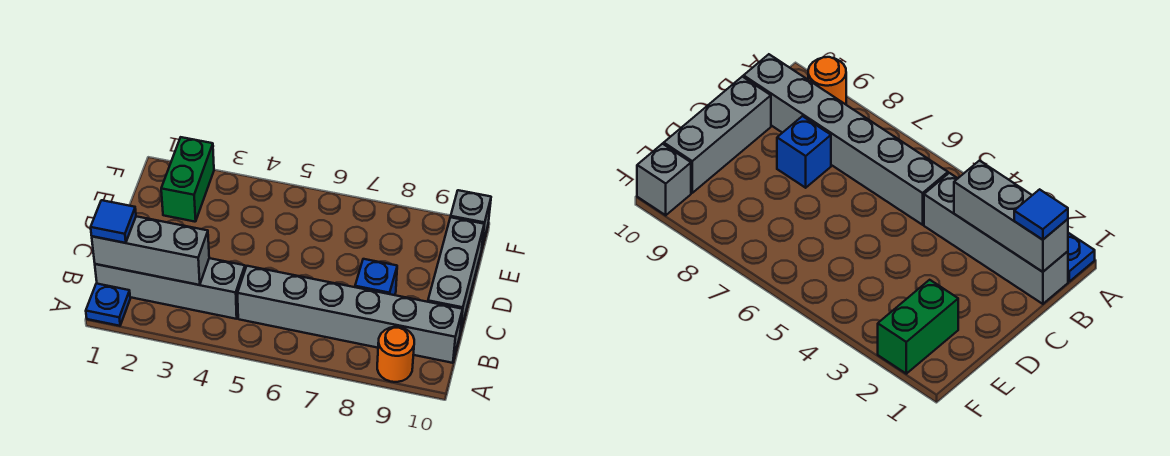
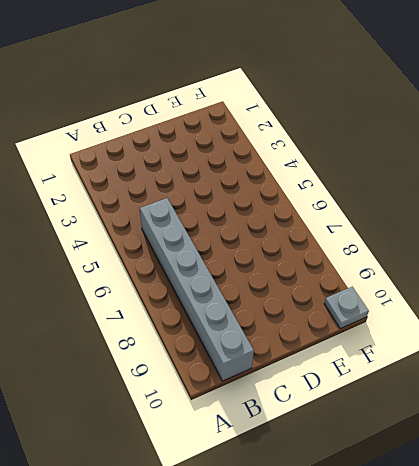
grey 1x1 plate [324,287,369,329] -> grey 1x1 brick [451,190,491,247]
none -> blue 1x1 plate [86,283,130,326]
none -> orange 1x1 round brick [377,327,414,382]

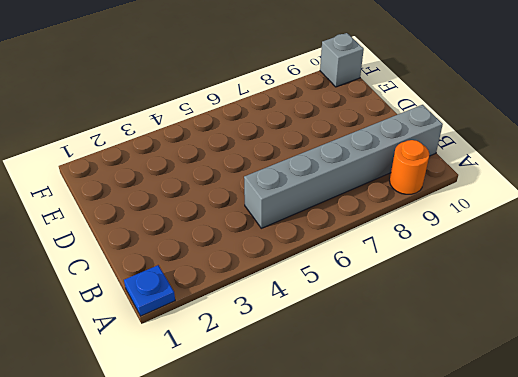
none -> grey 1x4 brick [95,258,245,319]
none -> blue 1x1 brick [355,259,397,295]

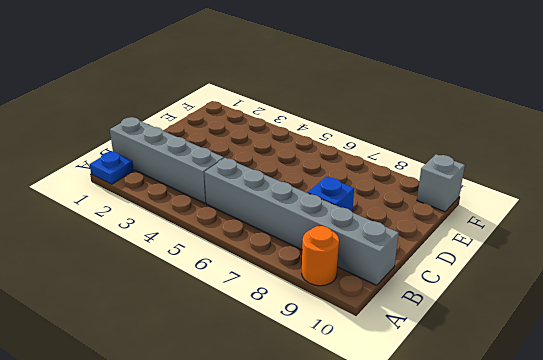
none -> grey 1x3 brick [428,217,484,332]
none -> green 1x2 brick [161,137,214,222]

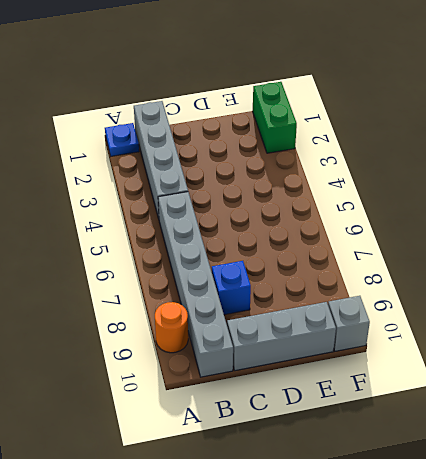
green 1x2 brick [253,82,297,153] -> green 1x2 brick turned to [161,137,214,222]
none -> grey 1x3 brick [92,216,209,285]
none -> blue 1x1 tile [91,200,136,243]

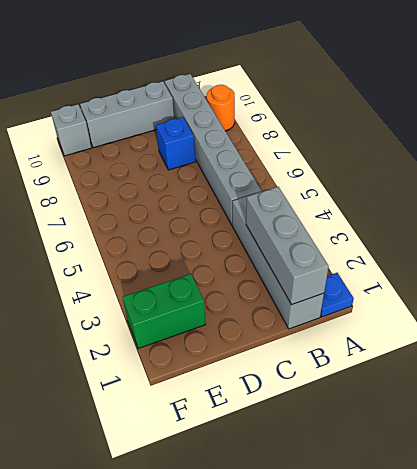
none -> blue 1x1 tile [91,200,136,243]

